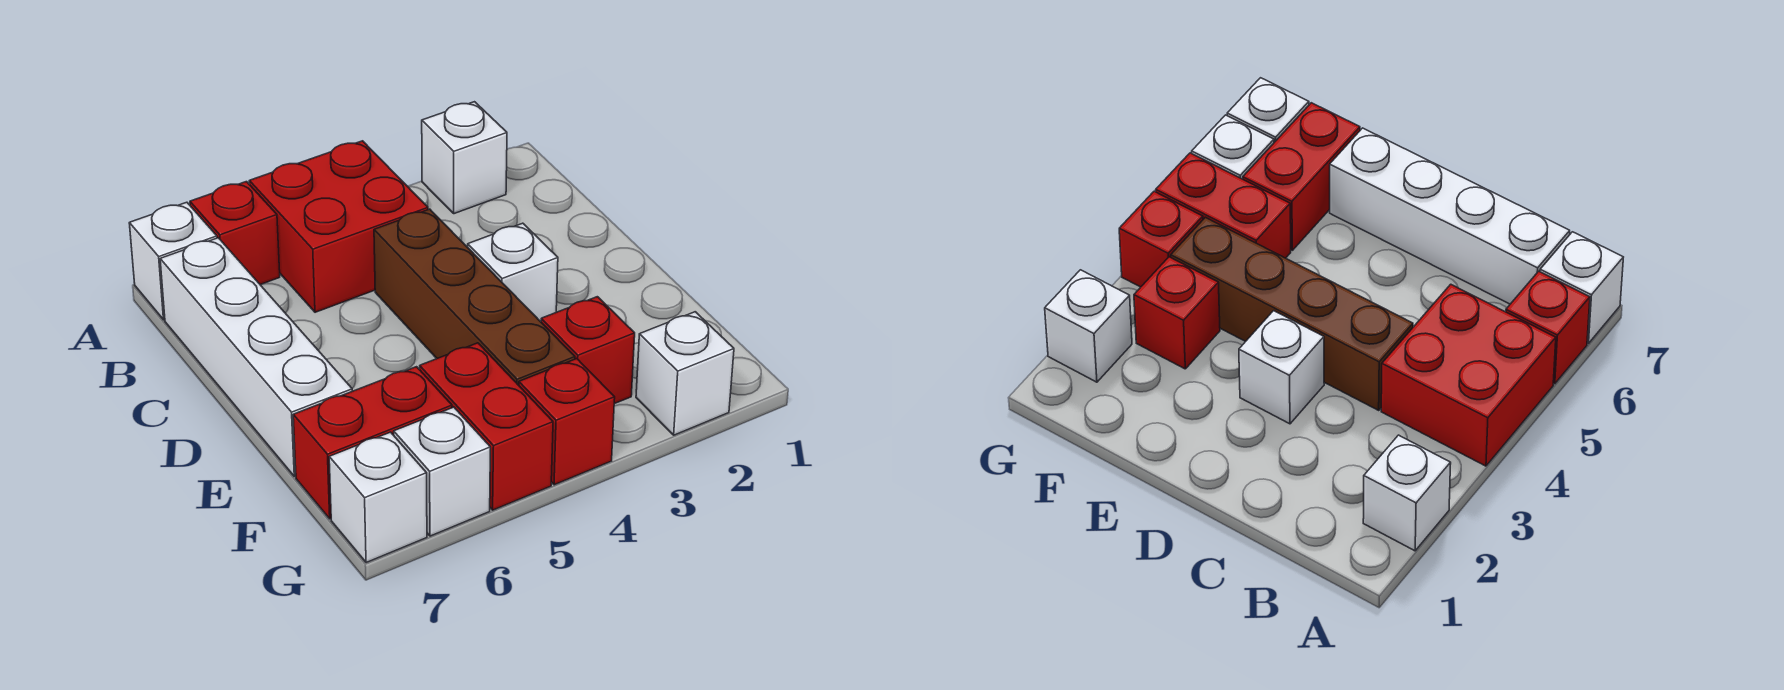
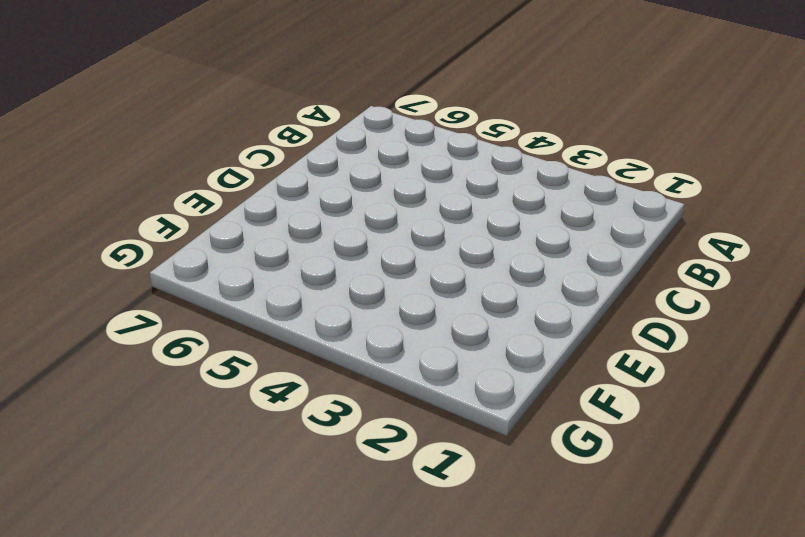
none -> white 1x1 brick [422,102,507,214]
none -> red 2x2 brick [249,141,428,312]
none -> red 1x1 brick [190,182,280,285]

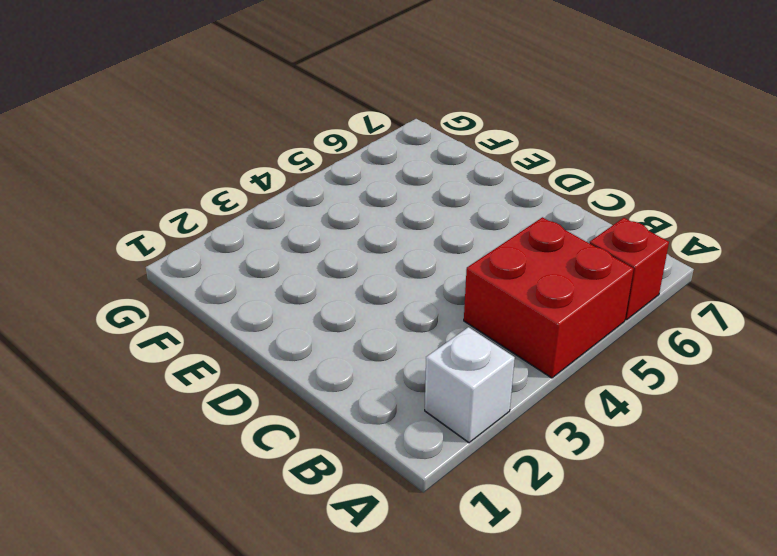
none -> white 1x1 brick [129,202,217,320]
none -> white 1x4 brick [160,238,352,477]
none -> brown 1x4 brick [374,209,575,385]

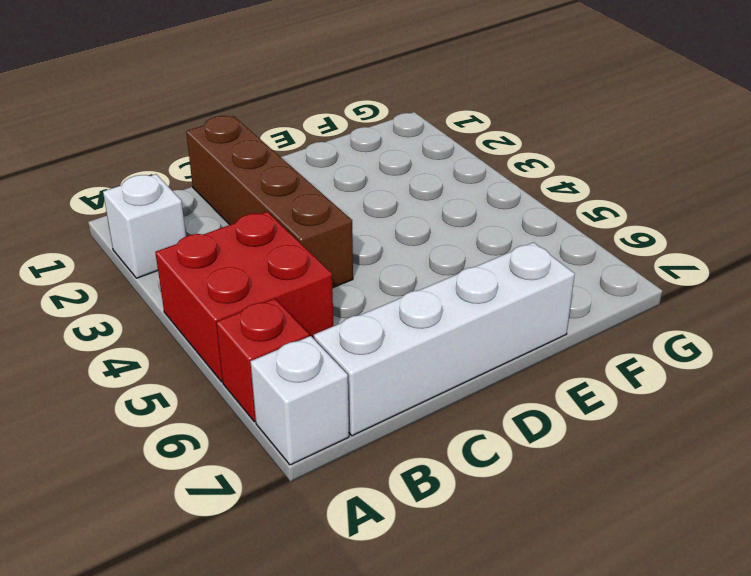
brown 1x4 brick [186,116,353,288] -> brown 1x4 brick turned to [374,209,575,385]
none -> white 1x1 brick [468,223,558,322]
none -> red 1x1 brick [541,297,635,404]
none -> red 1x2 brick [420,343,553,510]

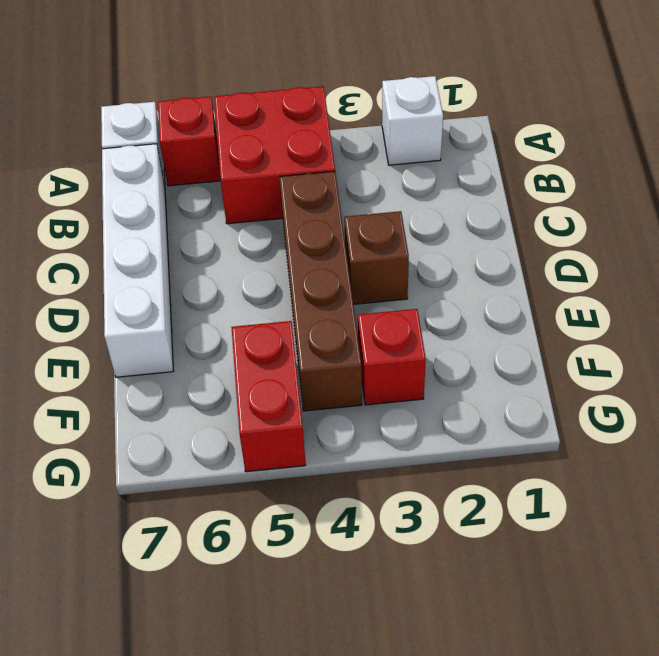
brown 1x1 brick [344,211,409,304] -> white 1x1 brick [468,223,558,322]
none -> red 1x2 brick [293,367,452,519]
none -> white 1x1 brick [636,312,734,435]
none -> red 1x1 brick [519,359,615,485]

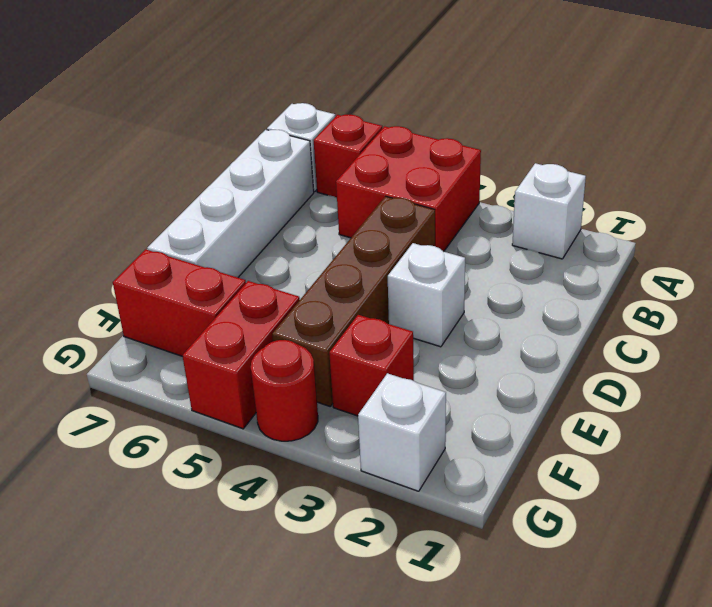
red 1x1 round brick [251,340,318,441] -> red 1x1 brick [519,359,615,485]
none -> white 1x1 brick [394,407,490,536]
none -> white 1x1 brick [329,432,427,563]

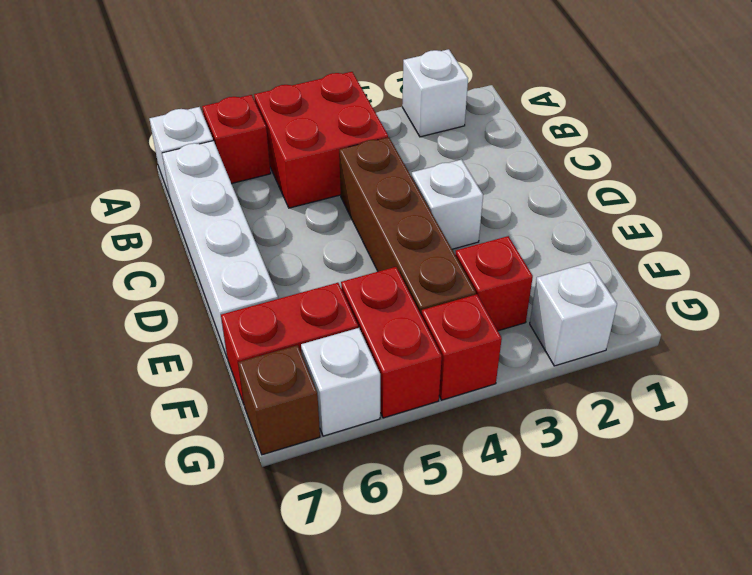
brown 1x1 brick [238,345,320,455] -> white 1x1 brick [329,432,427,563]

